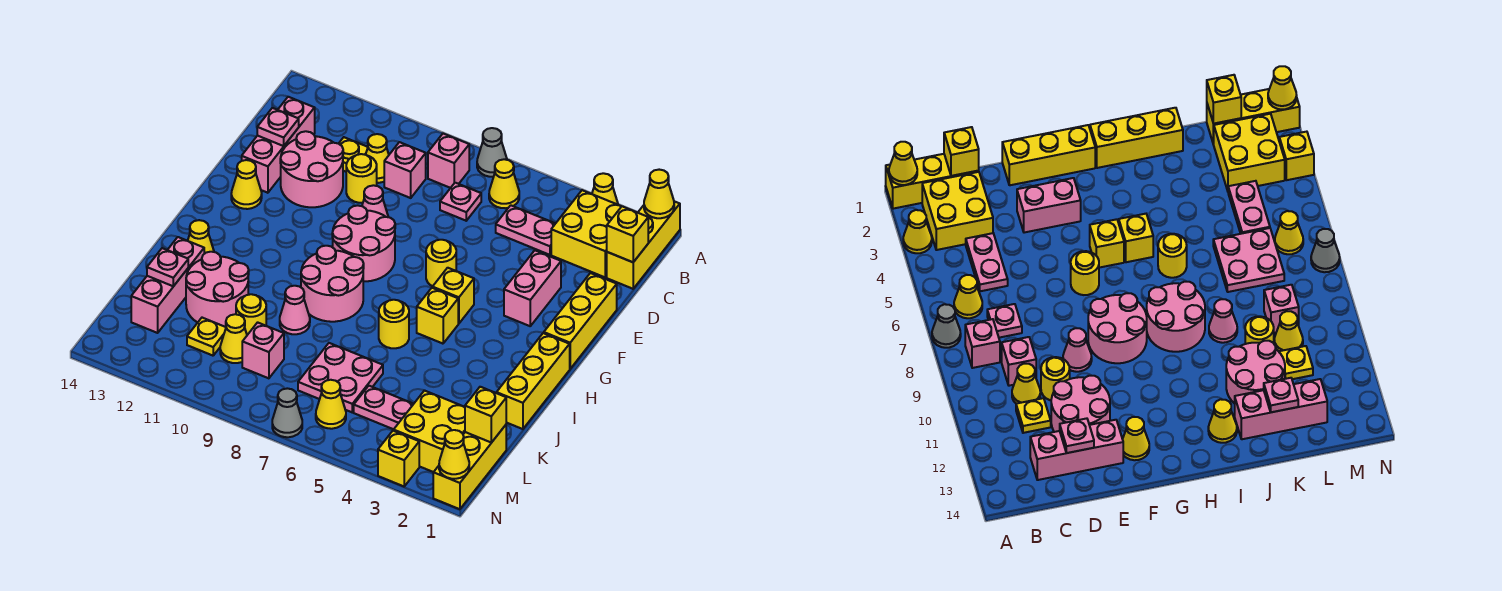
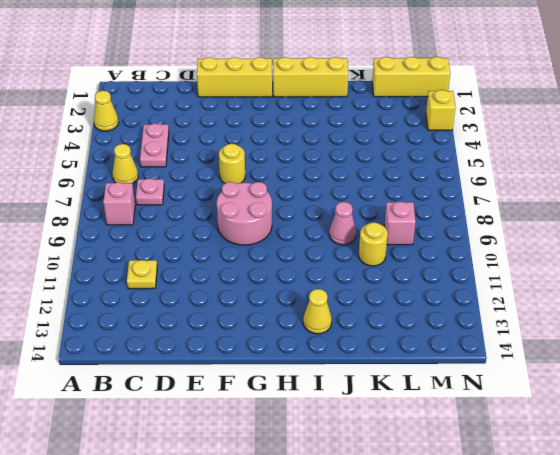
none -> yellow 1x3 brick [607,201,680,289]
none -> grey 1x1 cone [477,128,507,177]
none -> yellow 2x2 brick [551,190,621,277]
none -> pink 1x1 brick [384,142,426,198]

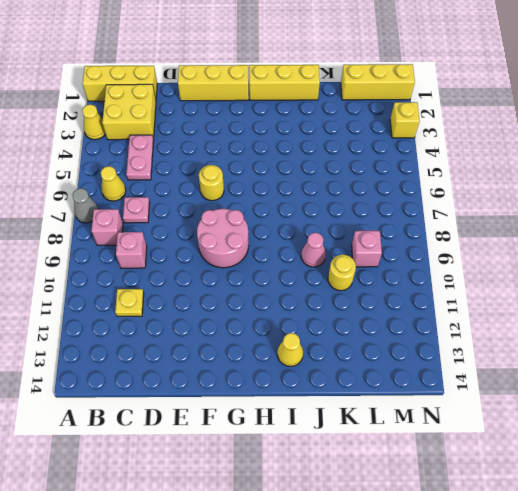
none -> yellow 1x1 cone [366,134,389,183]
none -> pink 1x3 brick [242,97,315,193]
none -> yellow 1x1 round brick [346,154,377,203]
none -> pink 2x2 round brick [280,131,343,207]

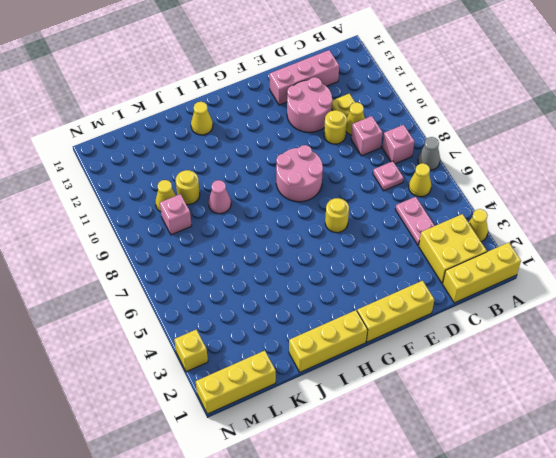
none -> pink 1x2 brick [504,250,561,326]
none -> pink 1x1 cone [362,185,388,217]
none -> yellow 1x1 cone [231,160,262,209]
none -> yellow 1x1 brick [433,268,474,324]

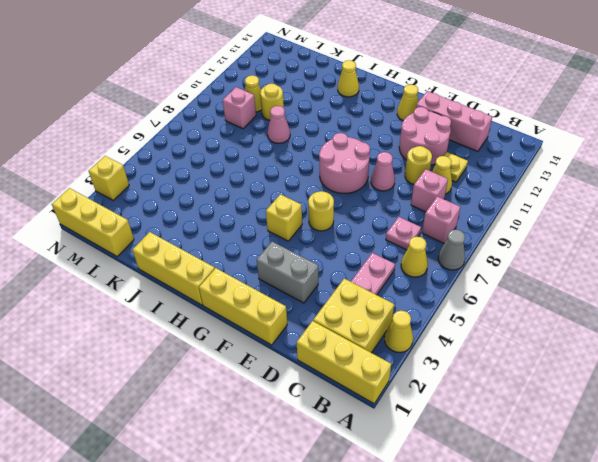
grey 1x2 brick [257,242,318,303] -> pink 1x2 brick [504,250,561,326]
none -> yellow 1x1 brick [417,288,458,344]
none -> pink 2x2 round brick [301,246,364,322]
none -> yellow 1x1 round brick [379,300,409,348]
none -> pink 2x2 round brick [186,252,249,327]

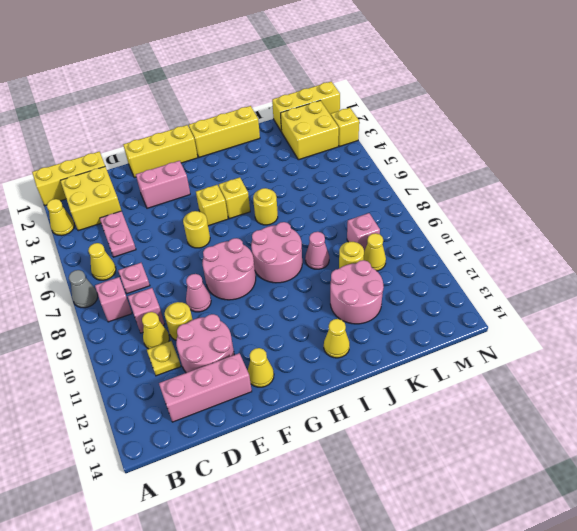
none -> pink 1x3 brick [131,237,204,333]
none -> pink 2x2 plate [298,343,383,412]
none -> pink 1x2 plate [354,386,413,429]
none -> yellow 1x1 plate [187,318,226,356]

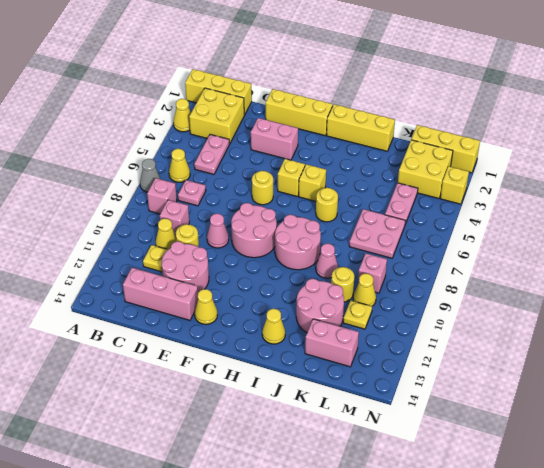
pink 1x2 brick [305,319,359,367] -> pink 1x3 brick [131,237,204,333]
none -> yellow 1x1 cone [316,380,346,429]
none -> grey 1x1 cone [272,388,302,437]
none -> yellow 1x1 cone [644,170,674,218]
none -> yellow 1x1 brick [607,206,648,262]

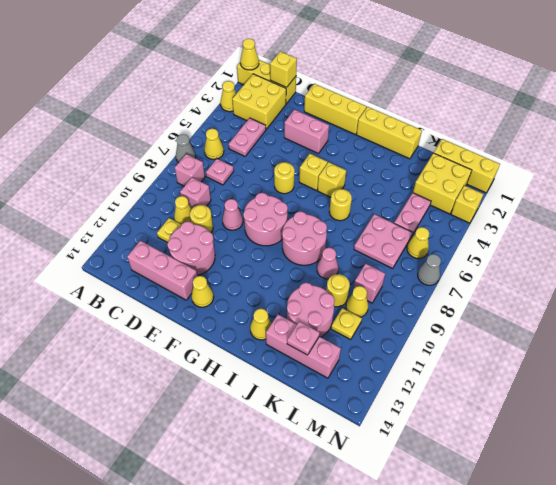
none -> pink 1x1 plate [257,108,299,146]
none -> yellow 1x1 brick [465,387,506,443]
none -> yellow 1x1 cone [439,430,469,479]

